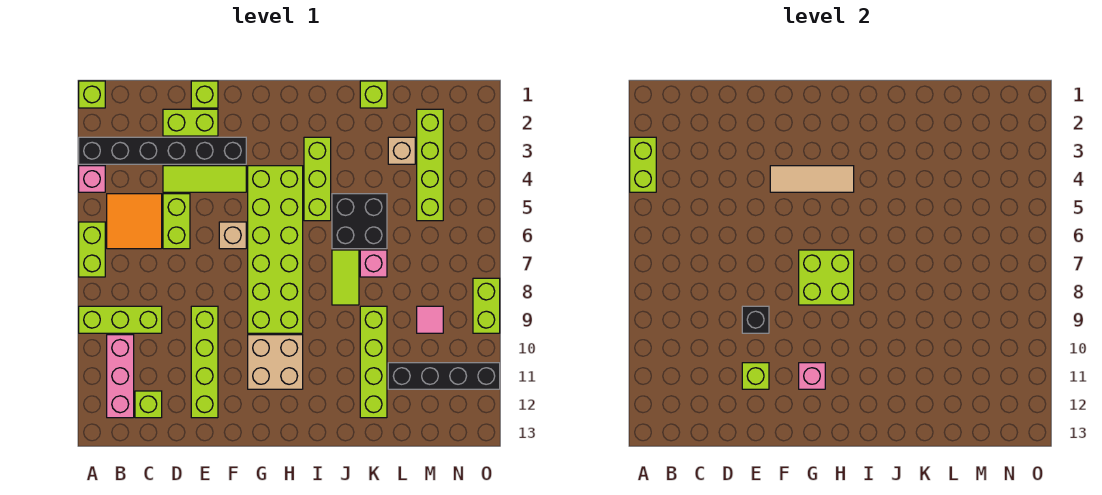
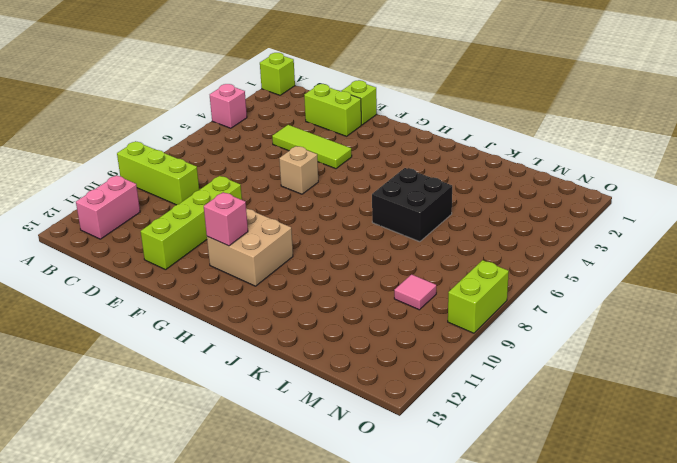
pink 1x2 brick [76,175,140,239] -> pink 1x3 brick [107,335,134,418]
none -> black 1x6 brick [79,137,246,164]
none -> lime 1x2 brick [79,222,105,277]
none -> orange 2x2 tile [107,194,162,249]
none -> lime 1x1 brick [135,391,162,418]

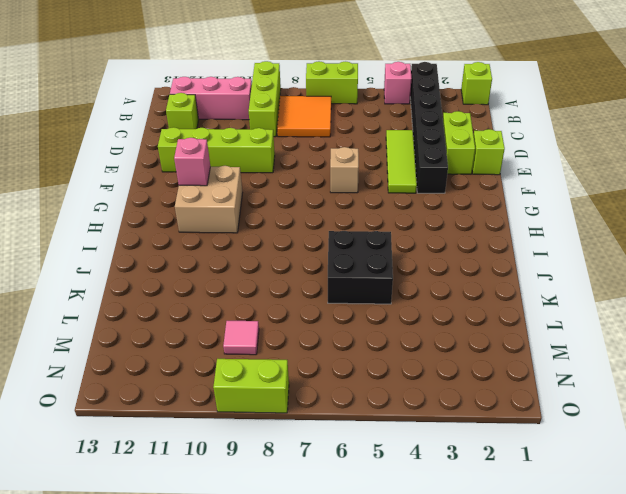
orange 2x2 tile [277,96,331,137] -> orange 2x2 tile moved to [107,194,162,249]
none -> lime 1x2 brick [163,194,190,249]
none -> lime 2x6 brick [248,166,303,333]
none -> lime 1x3 brick [304,137,331,221]
none -> lime 1x2 tile [332,250,359,305]

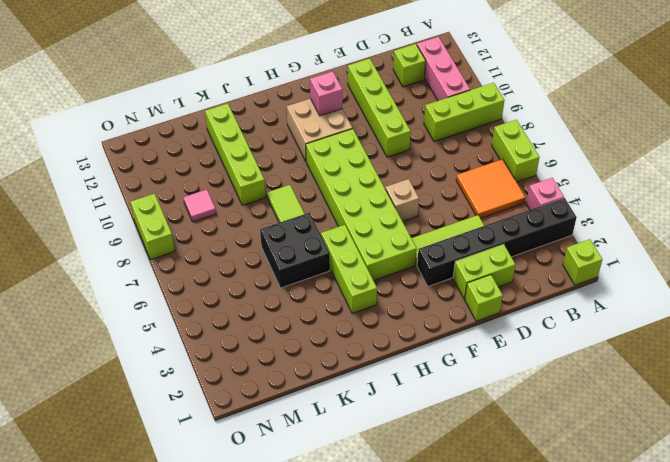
none -> lime 1x2 brick [163,194,190,249]
none -> lime 1x1 brick [360,81,387,108]
none -> pink 1x1 brick [360,250,387,277]
none -> tan 1x1 brick [388,137,415,164]

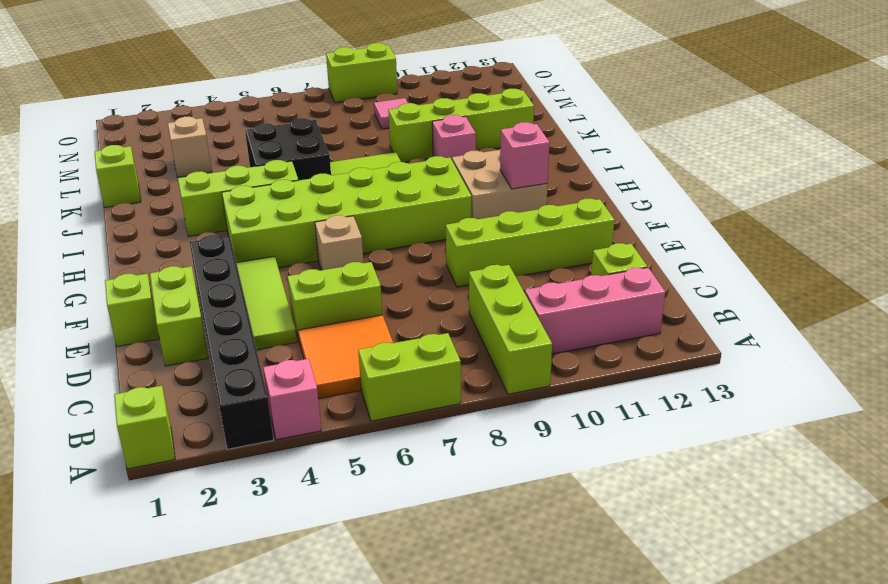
pink 1x1 brick [432,115,476,160] -> pink 1x1 brick moved to [360,250,387,277]
none -> black 1x4 brick [388,363,500,389]
none -> lime 1x4 brick [417,109,443,221]
none -> lime 1x2 brick [630,137,656,192]
none -> black 1x1 brick [742,306,769,333]

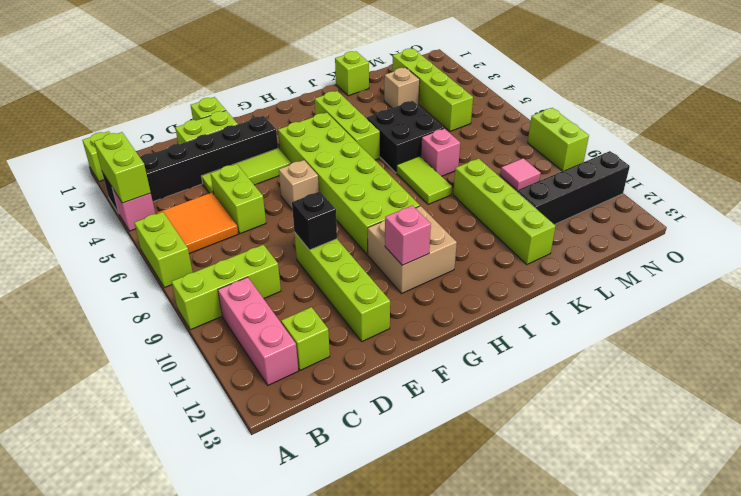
none -> lime 1x1 brick [742,363,769,389]
none -> tan 1x3 tile [770,166,854,192]
none -> lime 2x2 brick [799,250,854,305]

